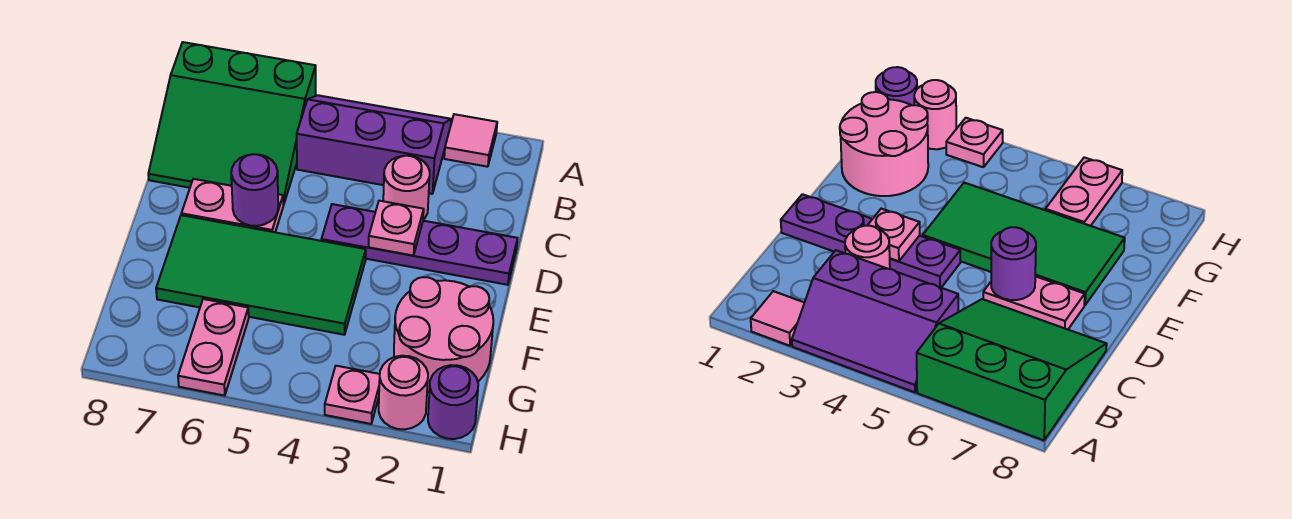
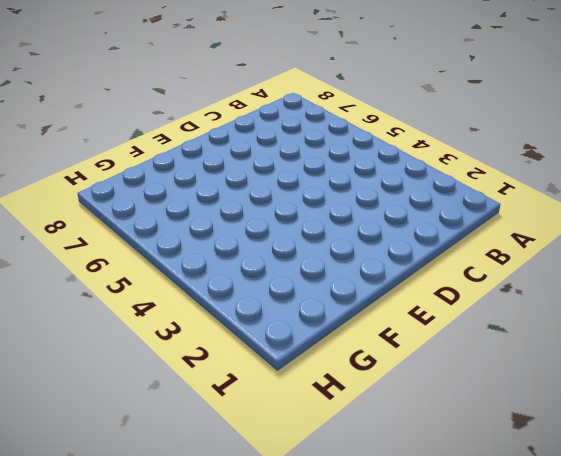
none -> pink 1x1 tile [444,114,497,167]
none -> purple 2x3 slope [297,95,451,194]
none -> green 3x3 slope [148,42,316,205]

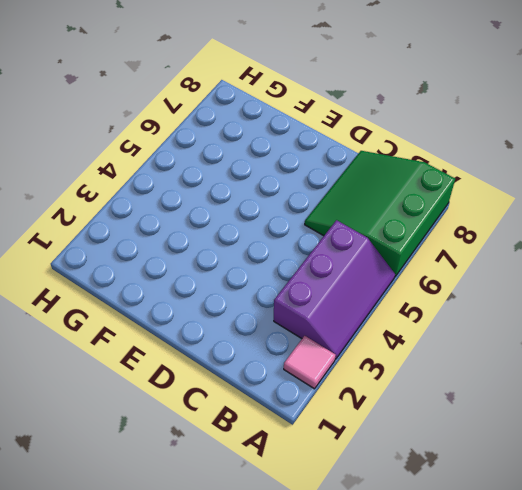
none -> pink 1x1 round brick [383,156,430,220]
none -> purple 1x4 plate [321,204,518,285]
none -> pink 1x2 plate [181,179,283,232]

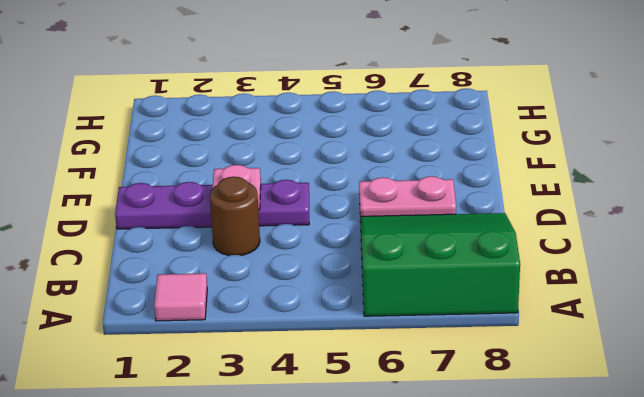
brown 1x1 round brick [210,177,260,256] -> pink 1x1 round brick [383,156,430,220]
none -> purple 2x3 slope [297,95,451,194]
none -> green 2x4 tile [156,215,366,335]
none -> pink 2x2 round brick [394,277,493,392]

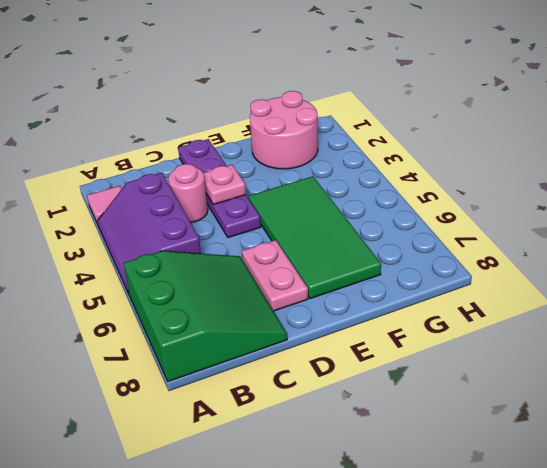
none -> pink 1x2 plate [178,299,249,396]
none -> purple 1x1 round brick [428,365,478,439]
none -> pink 1x1 round brick [379,356,428,429]

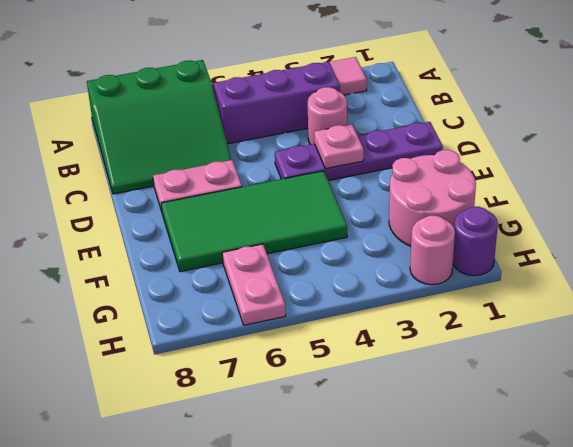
none -> pink 1x1 plate [325,366,380,424]
none -> purple 1x1 round brick [231,154,278,226]

